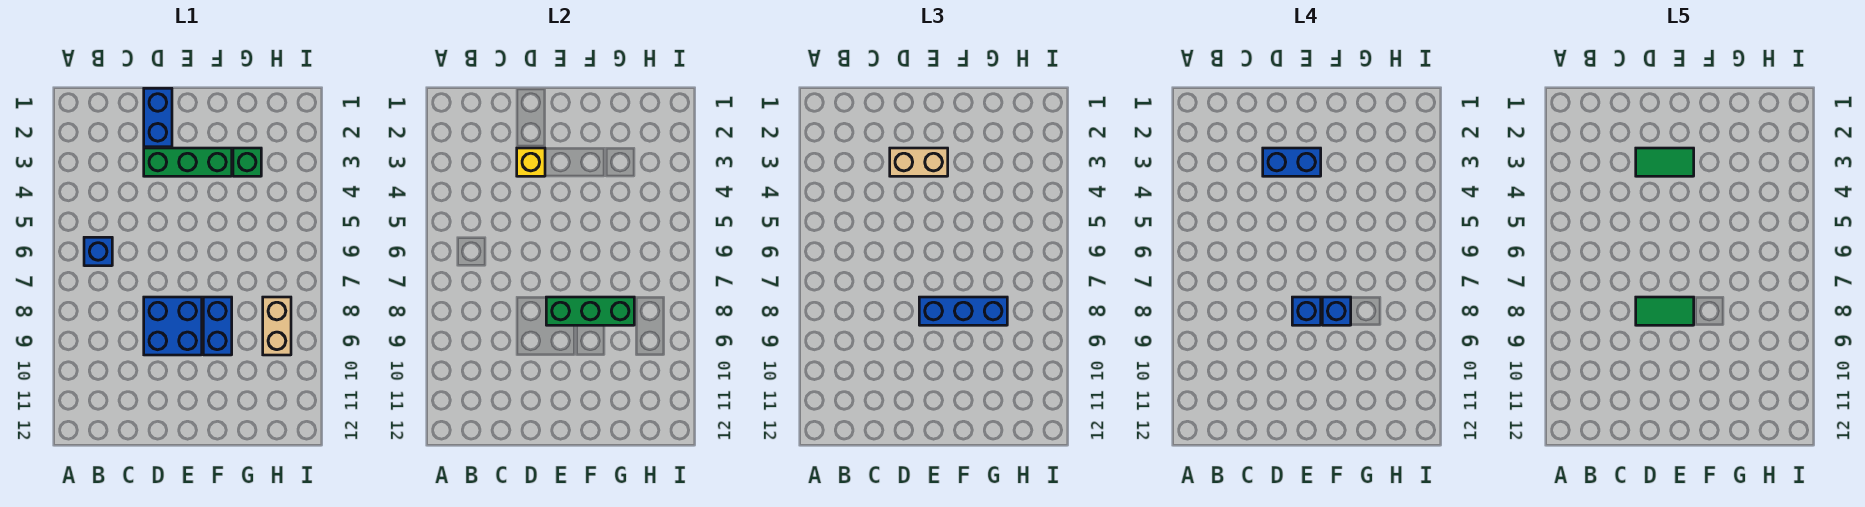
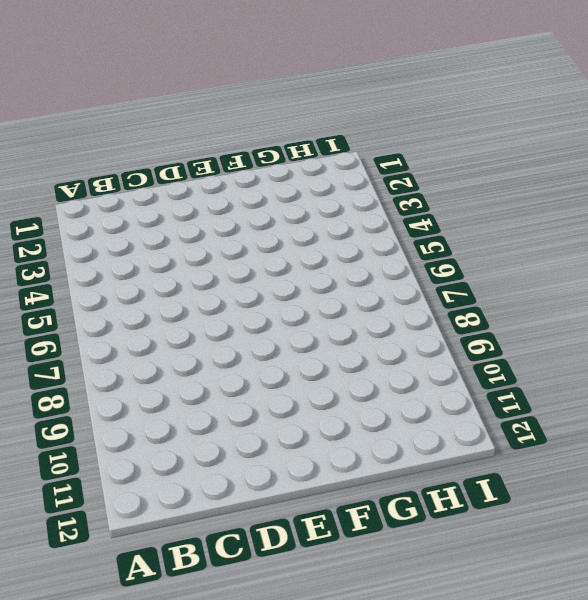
none -> blue 1x1 brick [84,237,112,266]
none -> blue 1x2 brick [144,88,172,147]
none -> green 1x3 brick [144,148,232,176]

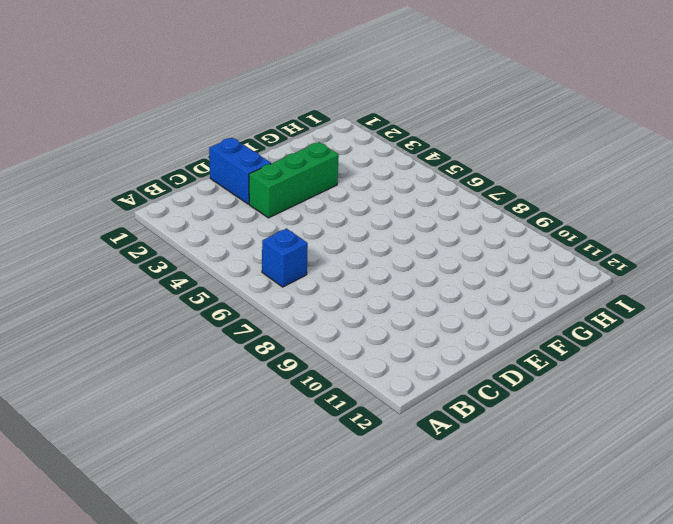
none -> blue 2x2 brick [144,297,202,355]
none -> blue 1x2 brick [203,297,232,355]
none -> green 1x1 brick [233,148,261,176]

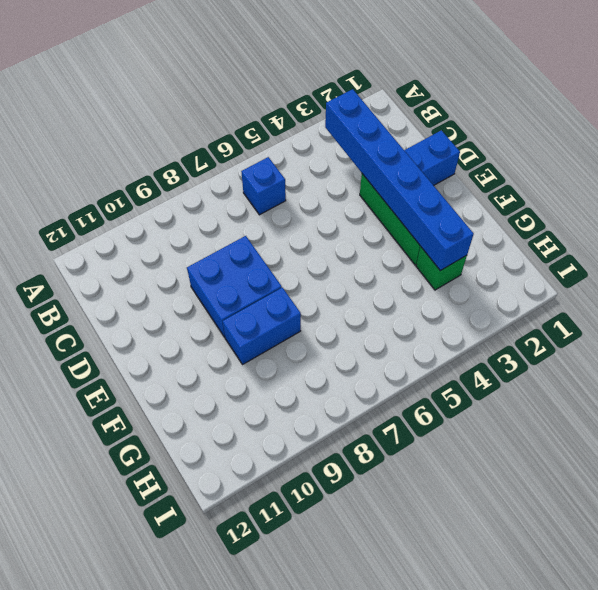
blue 1x6 brick [325,89,474,271] -> yellow 1x1 brick [517,148,545,176]
none -> tan 1x2 brick [263,297,291,355]
none -> green 1x3 brick [546,297,634,325]
none -> tan 1x2 brick [890,148,948,176]

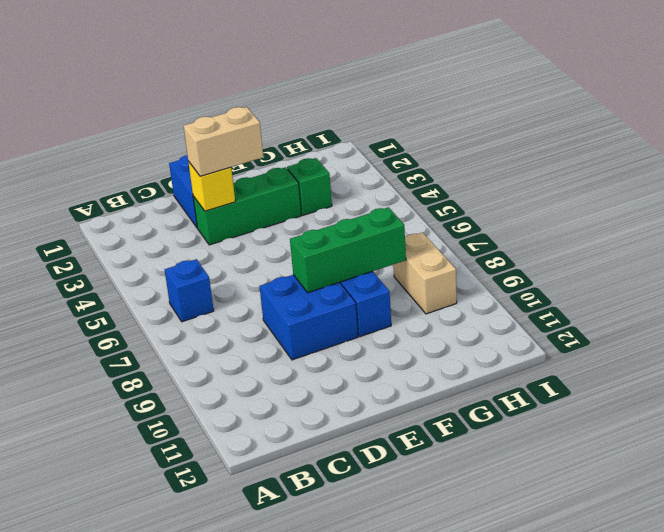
none -> blue 1x3 brick [919,297,1007,325]
none -> blue 1x2 brick [1263,148,1321,176]
none -> blue 1x1 brick [1292,297,1321,325]

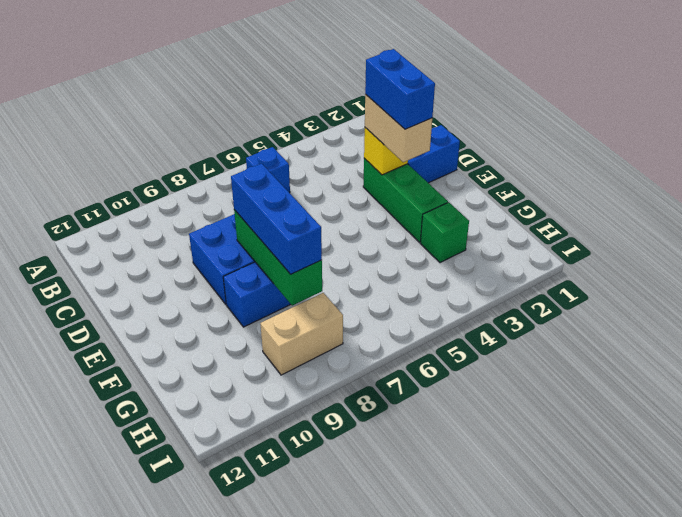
none -> blue 1x1 brick [1292,297,1321,325]
none -> blue 1x1 brick [1322,297,1351,325]
none -> green 1x2 tile [1636,148,1694,176]

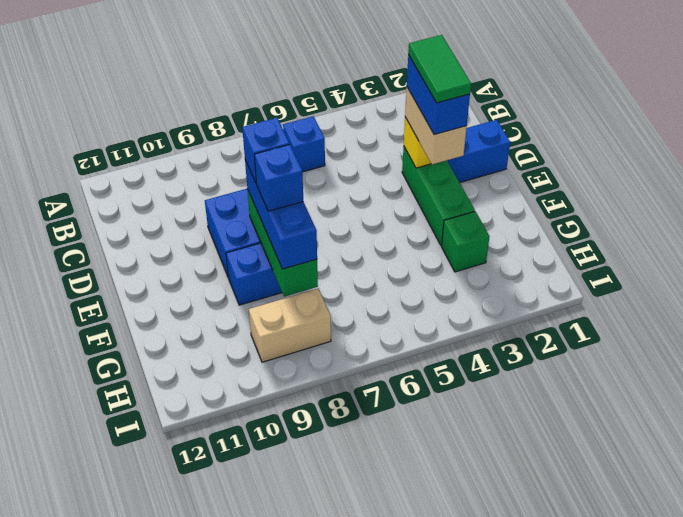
none -> green 1x2 tile [1636,297,1694,325]

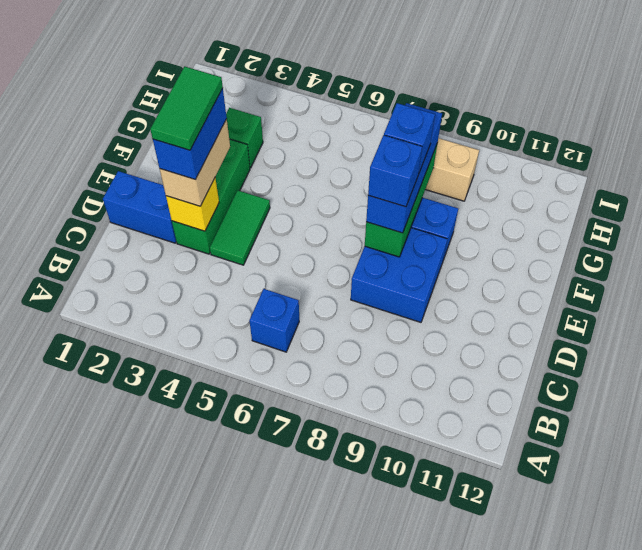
green 1x2 tile [210,190,270,265] -> green 1x2 tile moved to [1636,297,1694,325]

